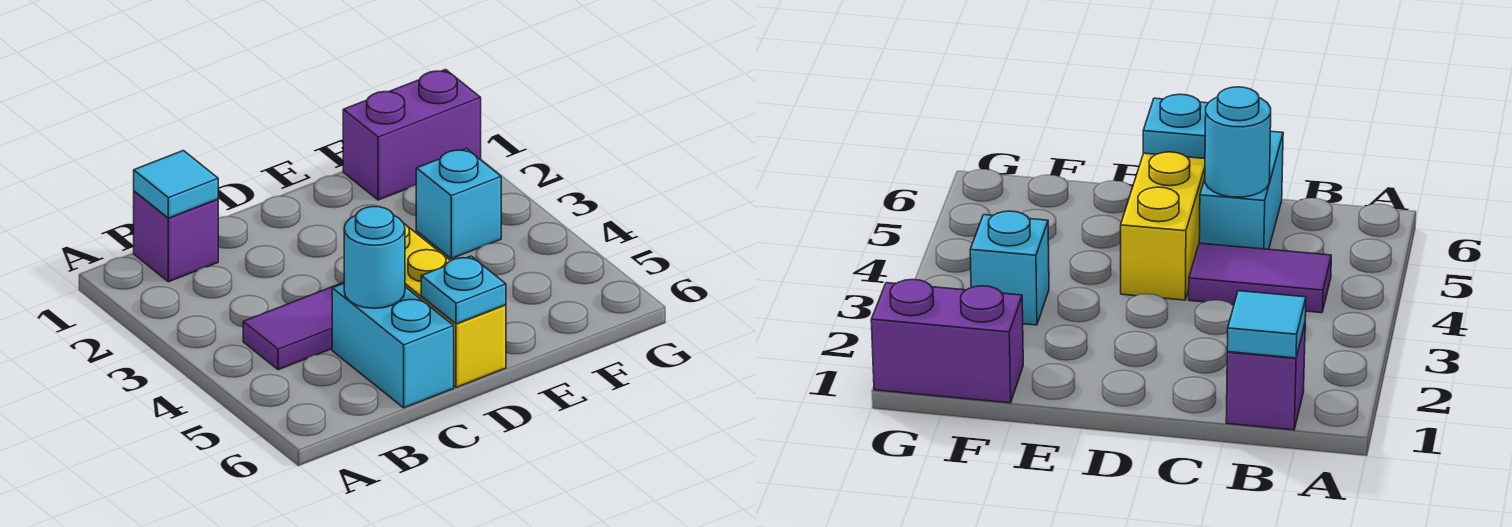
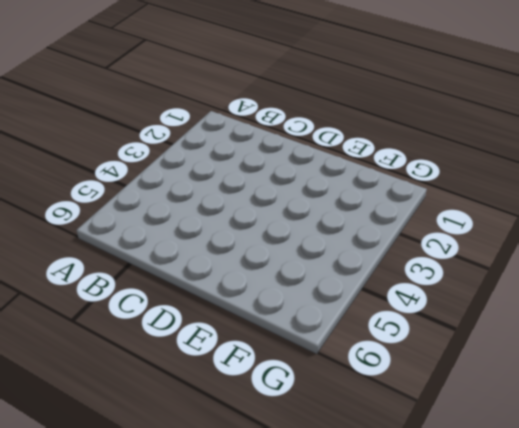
none -> purple 1x1 brick [134,191,218,282]
none -> purple 1x2 tile [243,282,344,370]

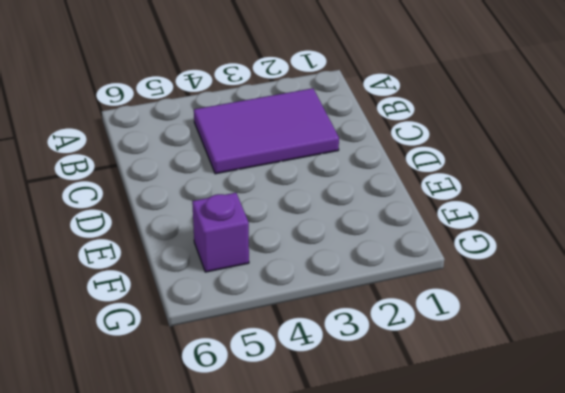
purple 2x3 tile [194,88,339,174] -> purple 1x2 tile [243,282,344,370]
purple 1x1 brick [192,193,249,272] -> purple 1x1 brick moved to [134,191,218,282]
none -> cyan 1x2 brick [332,283,454,408]
none -> yellow 1x3 brick [404,224,506,387]

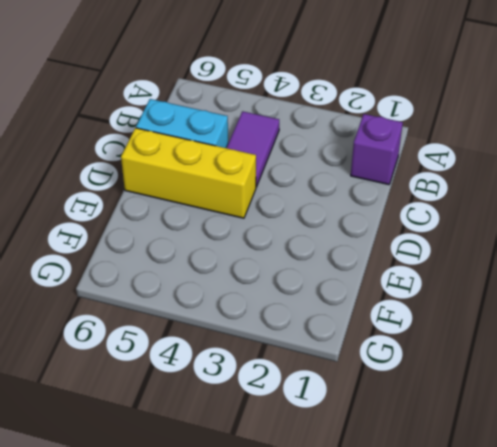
none -> purple 1x2 brick [343,70,481,200]
none -> cyan 1x1 brick [416,149,501,259]

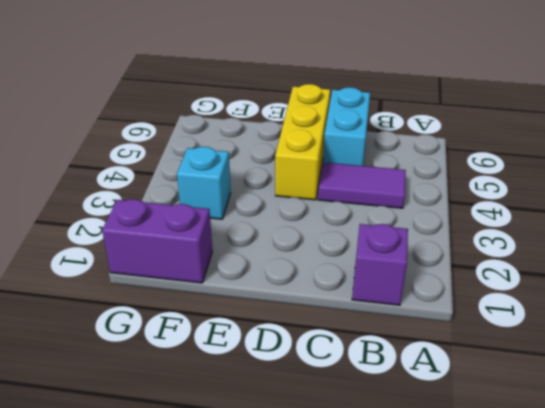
none -> cyan 1x1 tile [134,151,218,218]
none -> cyan 1x1 round brick [344,207,405,308]

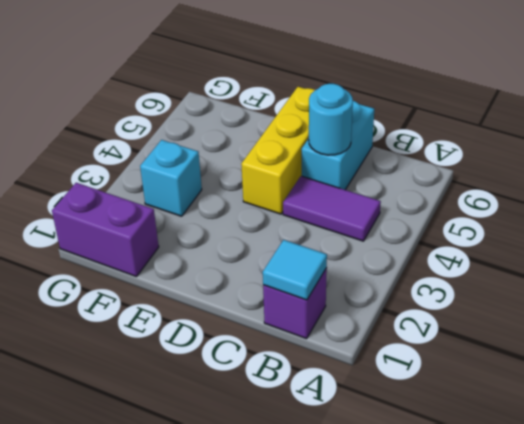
none -> cyan 1x1 plate [421,256,506,324]

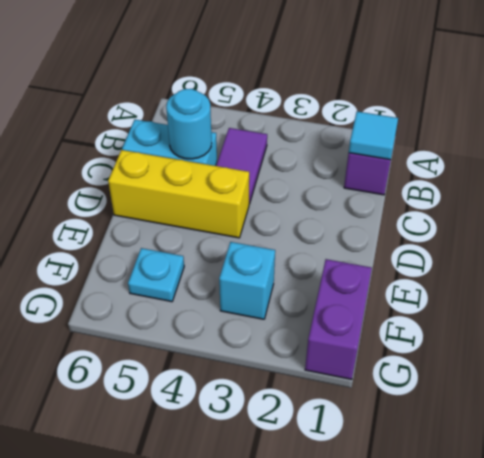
cyan 1x1 plate [128,248,184,302] -> cyan 1x1 plate moved to [421,256,506,324]

